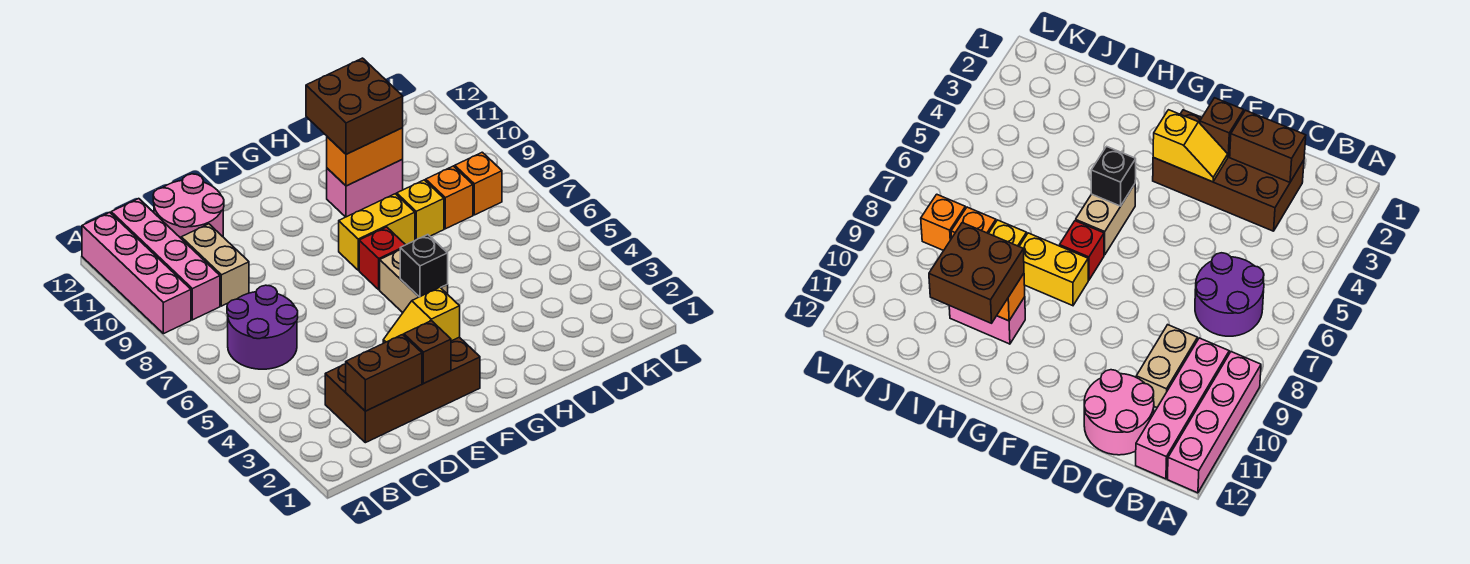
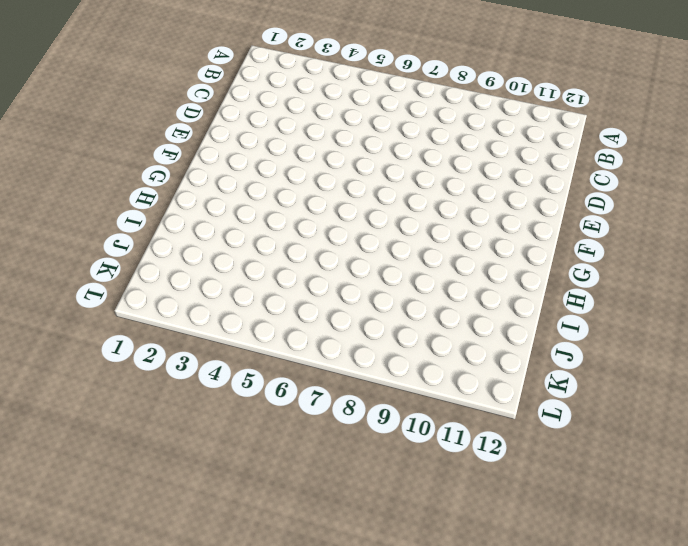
none -> pink 1x4 brick [82,212,191,334]
none -> purple 2x2 round brick [227,285,298,369]
none -> pink 1x4 brick [111,199,220,320]

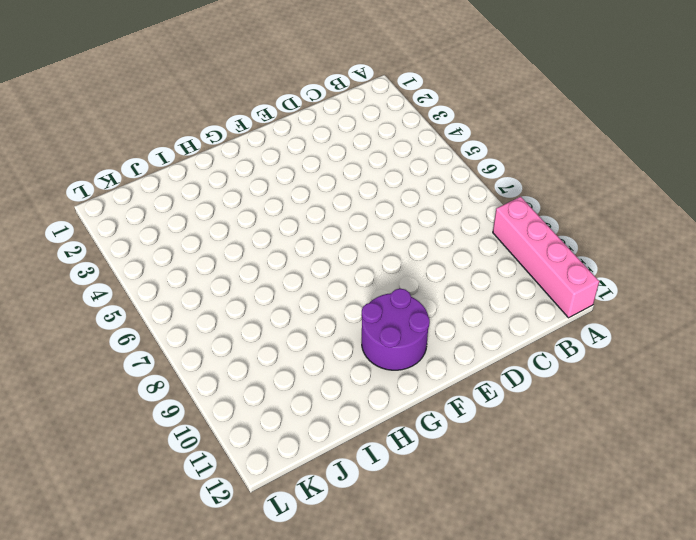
purple 2x2 round brick [361,289,430,370] -> purple 2x2 round brick moved to [227,285,298,369]
none -> pink 1x4 brick [111,199,220,320]
none -> brown 2x4 brick [325,337,480,443]
none -> tan 1x2 brick [181,224,249,306]

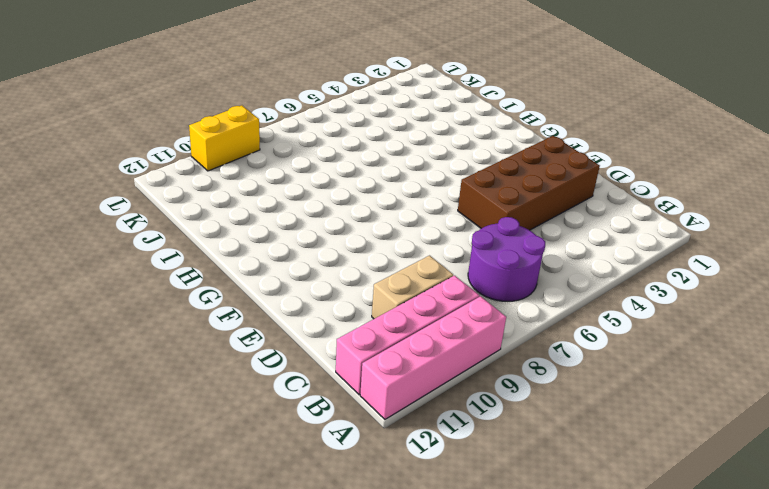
brown 2x4 brick [458,136,600,230] -> brown 2x4 brick turned to [325,337,480,443]
yellow 1x2 brick [189,105,260,171] -> yellow 1x2 brick turned to [339,194,415,270]
none -> pink 2x2 round brick [153,174,224,238]
none -> tan 1x2 brick [380,250,448,313]
none -> red 1x1 brick [359,227,405,290]

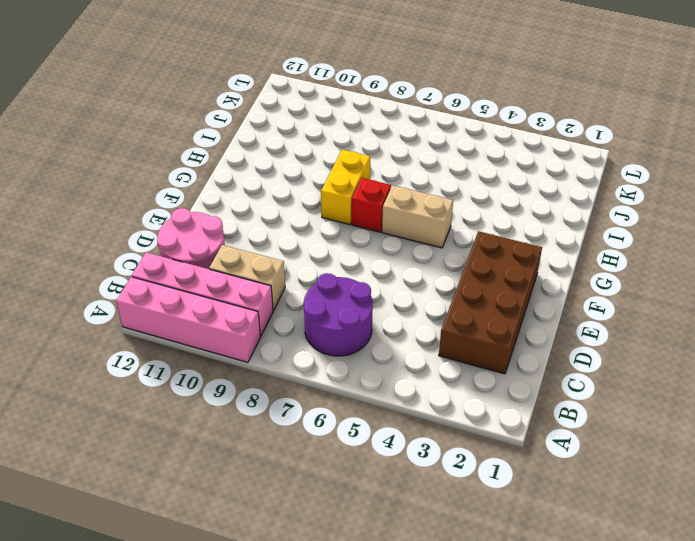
none -> pink 1x2 brick [327,160,403,217]
none -> yellow 1x1 brick [397,180,444,240]
none -> orange 1x1 brick [426,166,473,229]

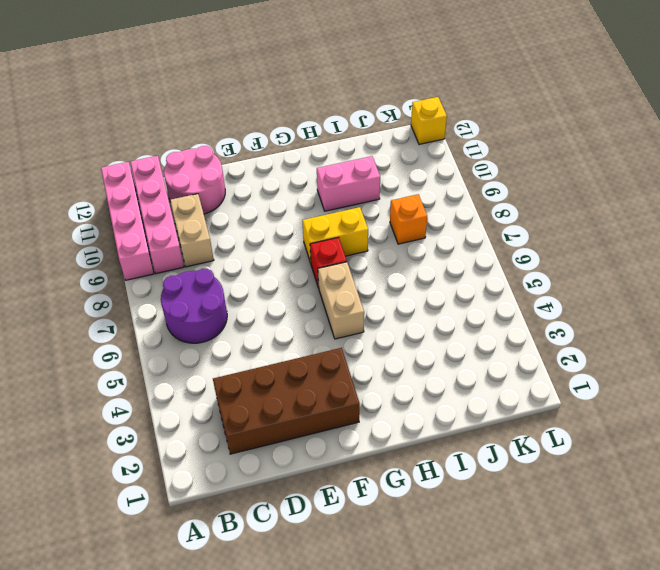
yellow 1x1 brick [411,97,447,144] -> yellow 1x1 brick moved to [397,180,444,240]
none -> orange 1x1 brick [455,152,502,215]
none -> brown 1x2 brick [346,335,422,411]
none -> brown 1x1 brick [404,321,451,383]

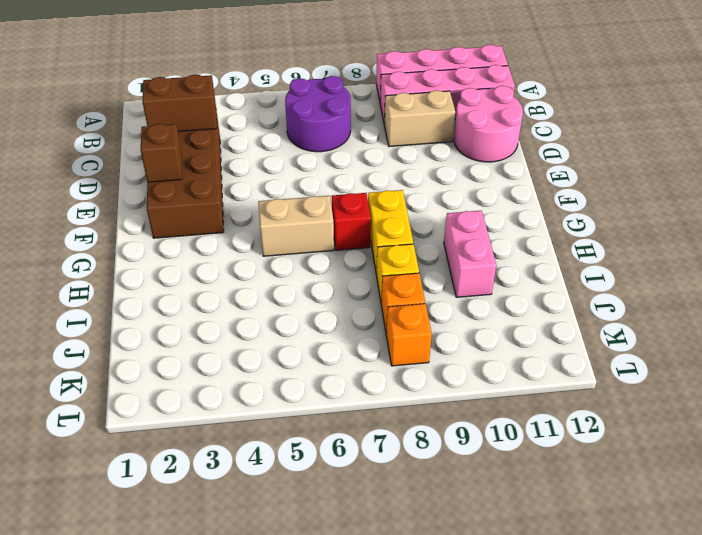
brown 1x2 brick [142,75,217,132] -> brown 1x2 brick turned to [346,335,422,411]
none -> yellow 1x2 slope [383,287,460,343]
none -> black 1x1 brick [400,235,448,297]
none -> orange 1x2 brick [327,128,403,186]

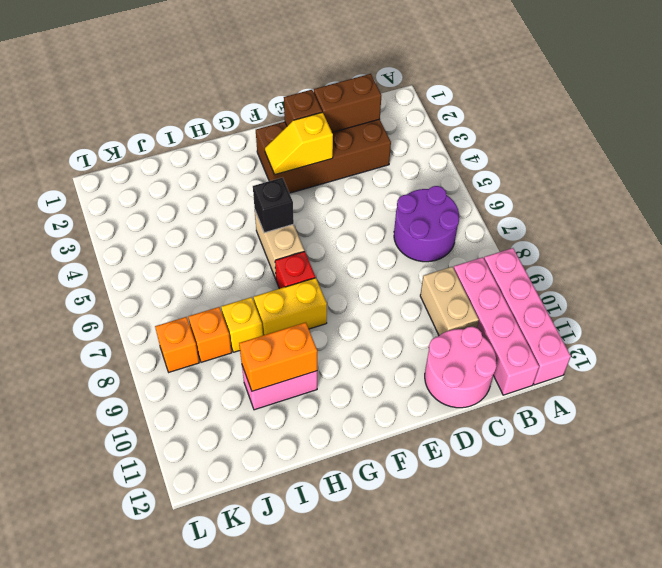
yellow 1x2 slope [265,112,333,175] -> yellow 1x2 slope turned to [383,287,460,343]
none -> brown 2x2 brick [306,58,403,154]

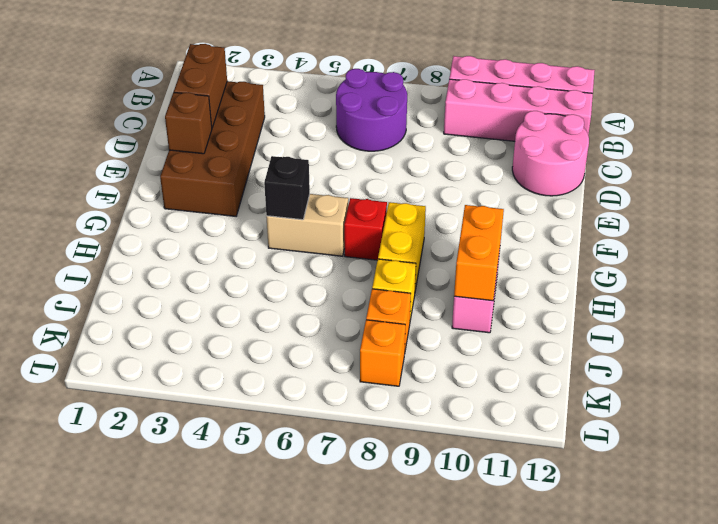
none -> tan 1x2 brick [181,224,249,306]
none -> yellow 1x2 slope [383,287,460,343]
none -> brown 2x2 brick [306,58,403,154]

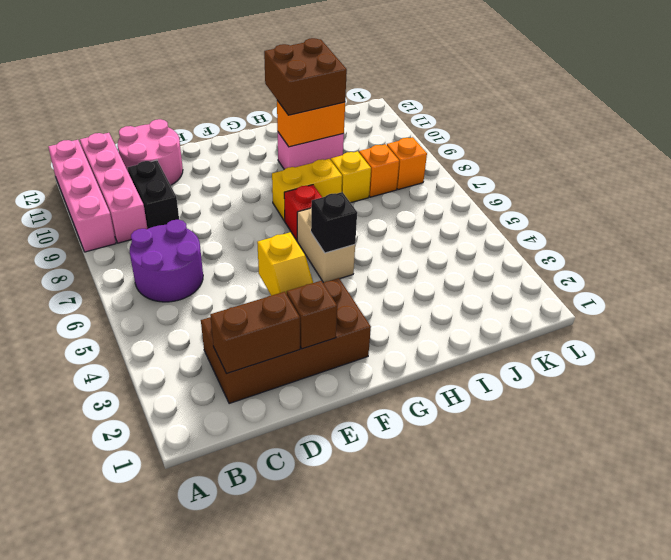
black 1x2 brick [128,160,179,229] -> tan 1x2 brick [181,224,249,306]
yellow 1x2 slope [257,232,313,296] -> yellow 1x2 slope turned to [383,287,460,343]

